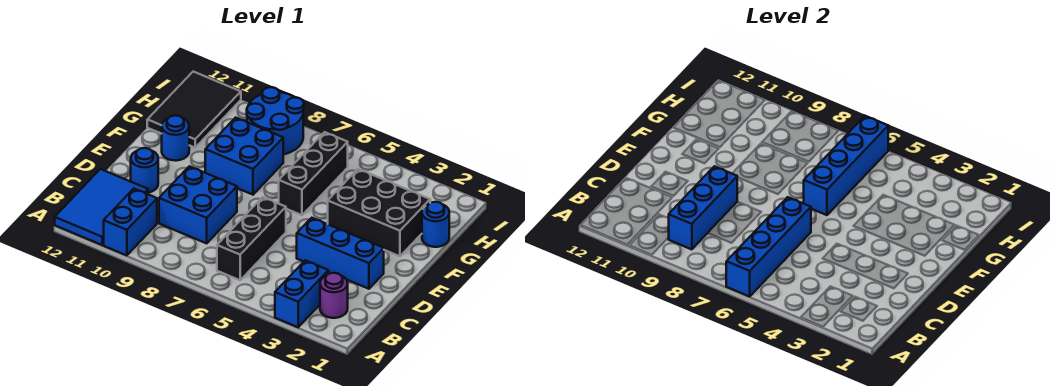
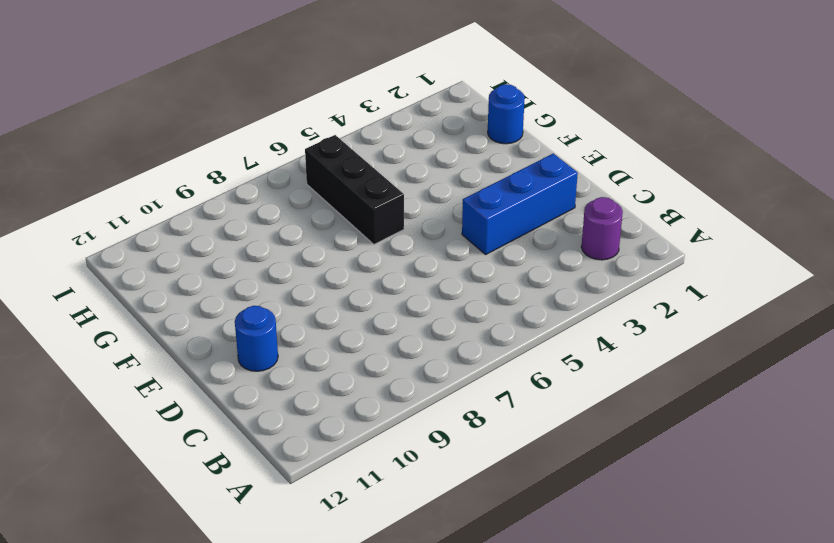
none -> blue 1x2 brick [275,260,328,327]
none -> blue 1x2 brick [104,189,157,255]
none -> blue 2x3 tile [55,169,148,245]

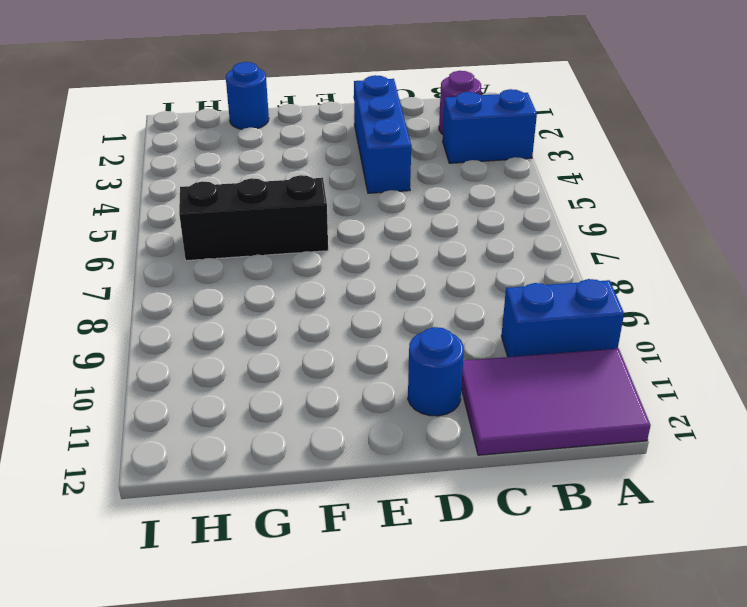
purple 2x3 tile [461,348,651,455] -> blue 2x3 tile [55,169,148,245]
none -> black 1x3 brick [217,197,286,280]
none -> blue 2x2 brick [159,166,237,243]
none -> black 2x3 brick [328,169,430,256]

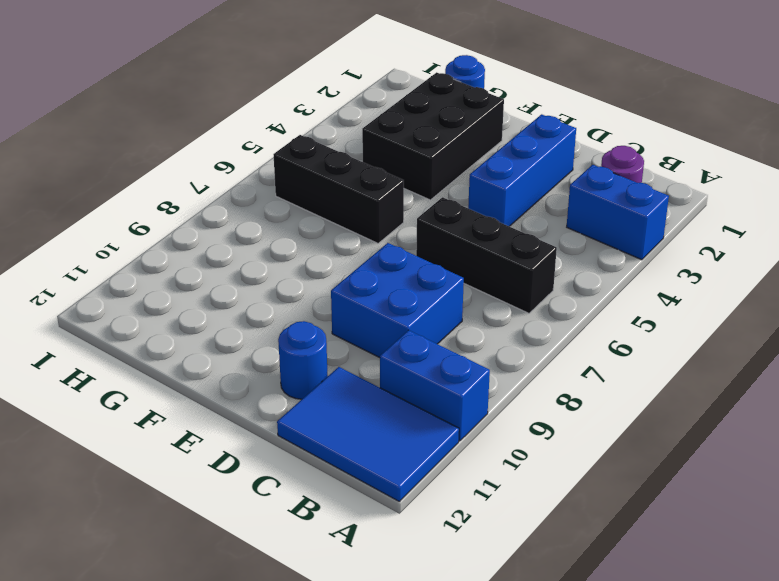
none -> blue 2x2 brick [205,118,283,195]
none -> blue 1x1 round brick [162,115,189,161]
none -> black 2x3 tile [147,72,241,148]

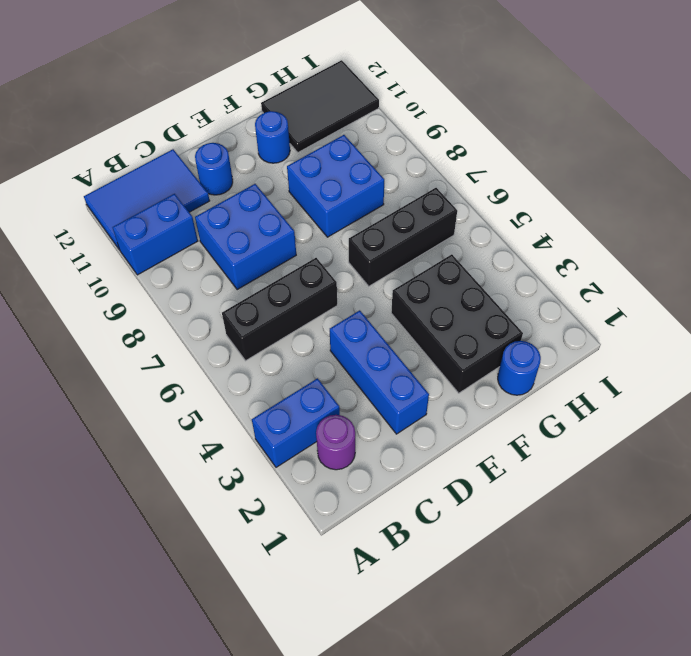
none -> blue 2x2 round brick [247,87,304,154]
none -> blue 1x4 brick [726,197,811,296]
none -> blue 1x3 brick [668,166,737,249]

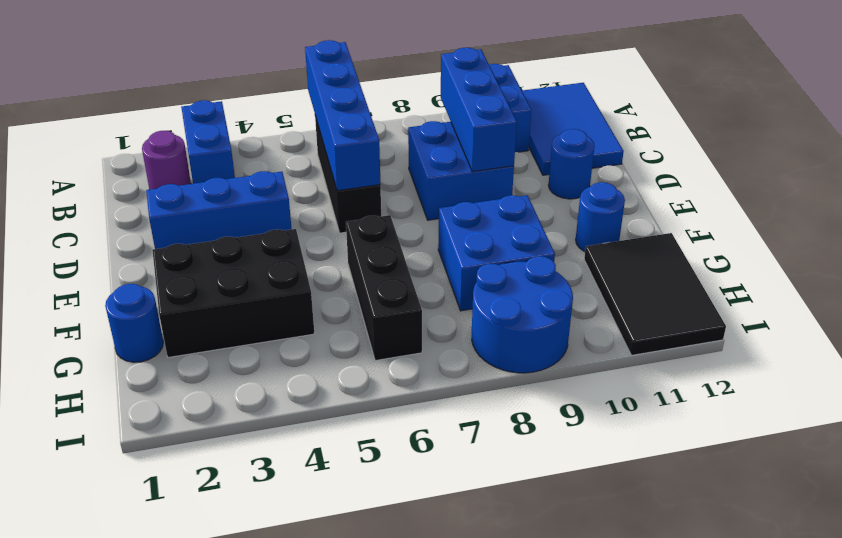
none -> blue 1x4 brick [804,116,888,215]

